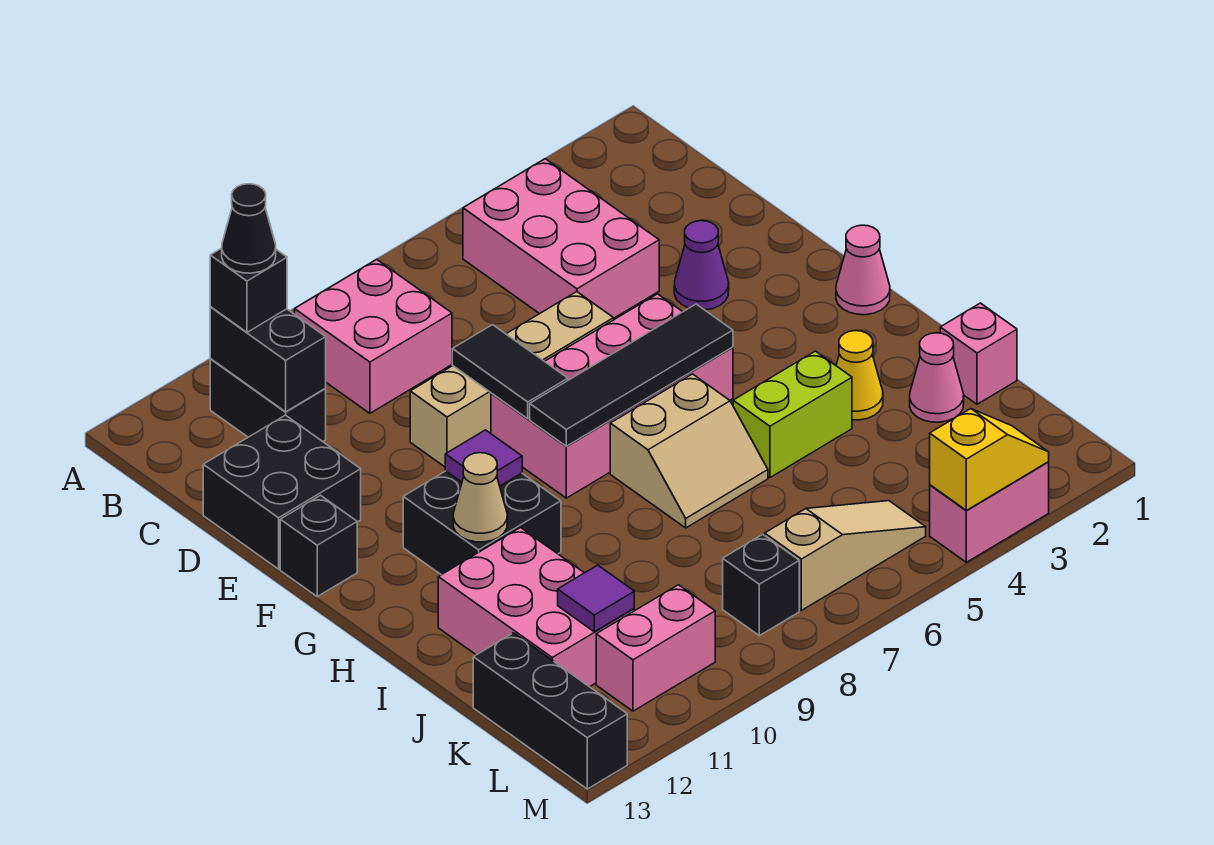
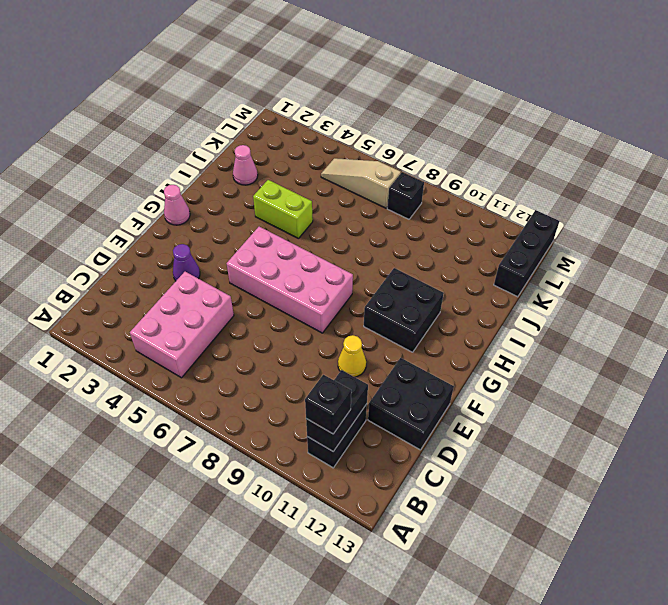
yellow 1x1 cone [338,335,366,377] -> yellow 1x1 cone moved to [836,331,883,420]
none -> pink 2x2 brick [295,259,452,413]
none -> tan 1x4 brick [410,292,614,467]
none -> black 1x1 brick [280,495,357,596]
none -> tan 2x2 slope [610,374,768,528]

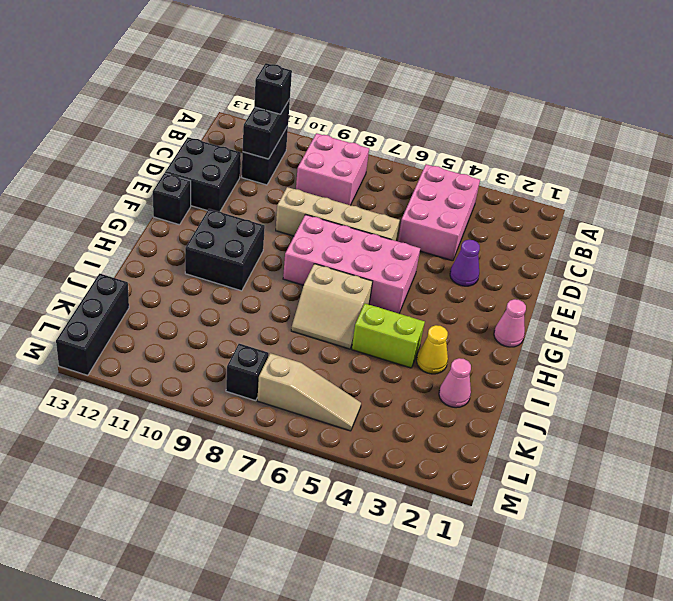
none -> pink 2x3 brick [438,528,634,687]
none -> pink 1x1 brick [940,303,1017,404]
none -> pink 1x2 brick [596,585,715,711]
none -> pink 1x2 brick [930,462,1049,562]

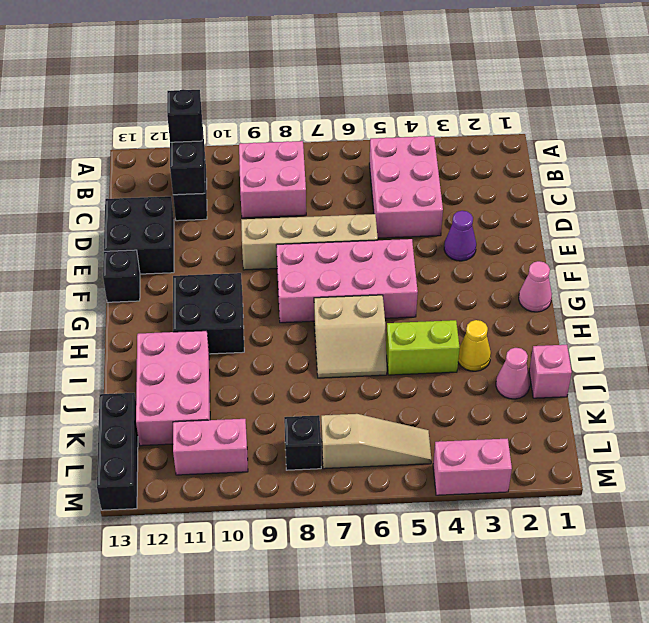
none -> black 1x2 tile [452,325,568,419]
none -> black 1x4 tile [530,304,733,446]
none -> purple 1x1 tile [445,430,522,486]
none -> tan 1x1 cone [453,453,507,542]

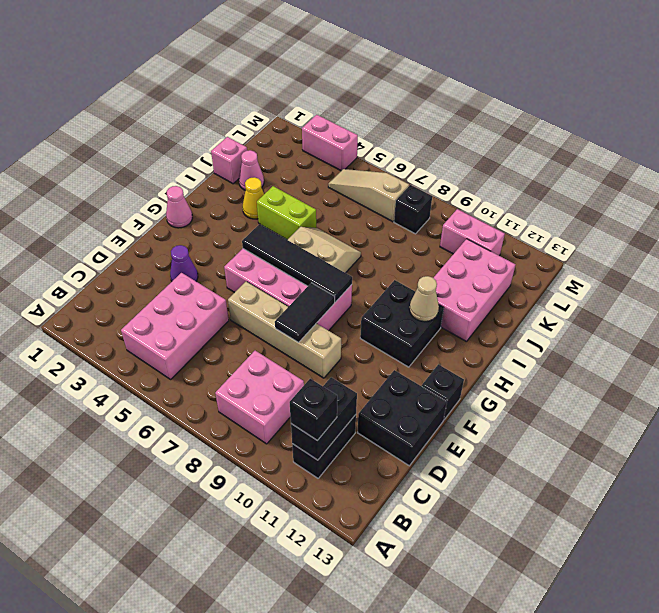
none -> black 1x3 brick [473,633,627,789]
none -> purple 1x1 tile [445,430,522,486]
none -> purple 1x1 tile [558,565,634,632]
none -> yellow 1x2 slope [930,409,1049,510]

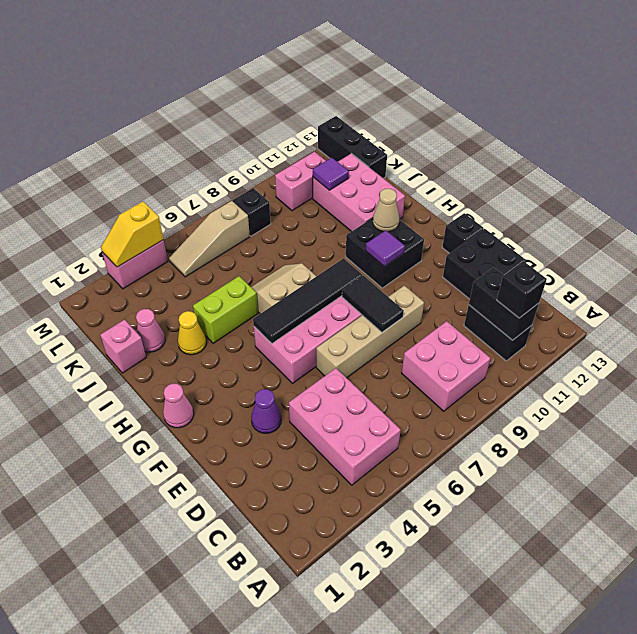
none -> black 1x1 cone [222,184,276,273]

